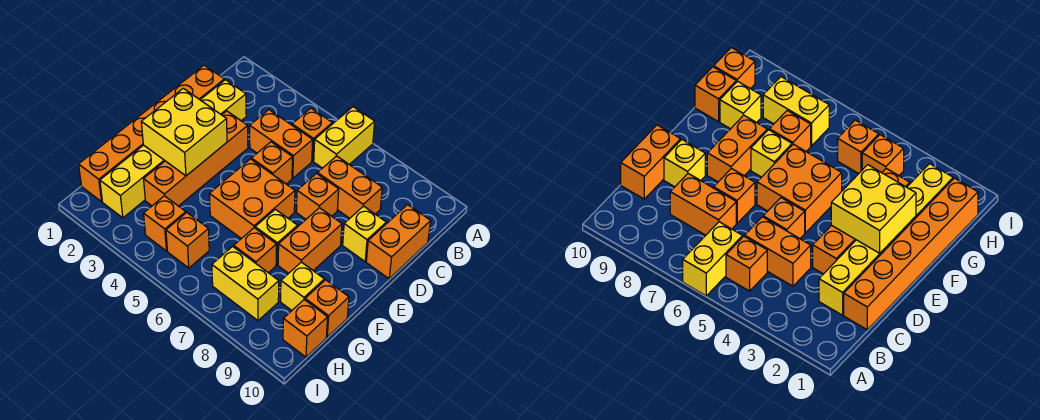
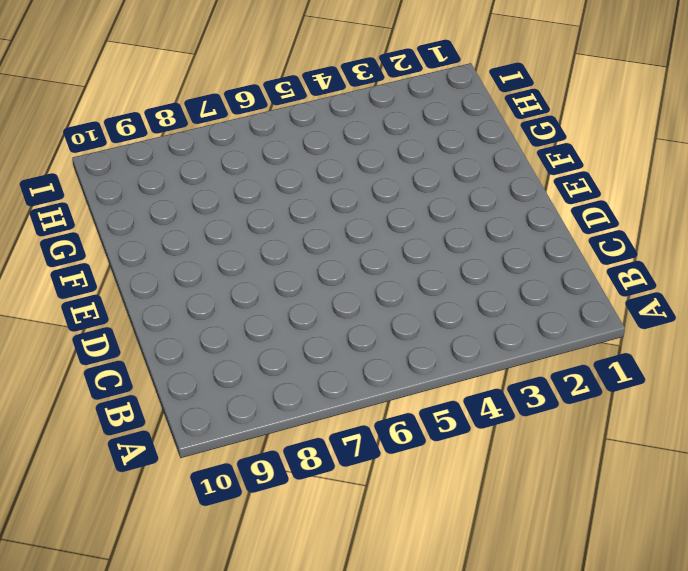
none -> yellow 1x2 brick [314,107,375,168]
none -> orange 1x1 brick [292,108,332,161]
none -> orange 1x6 brick [79,65,224,202]

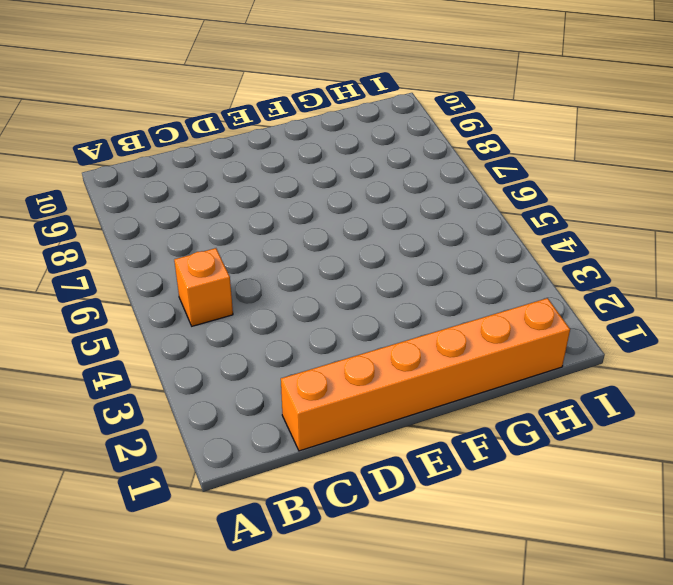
none -> yellow 1x2 brick [314,107,375,168]
none -> yellow 1x6 brick [100,80,246,218]
none -> orange 1x2 brick [250,110,313,178]

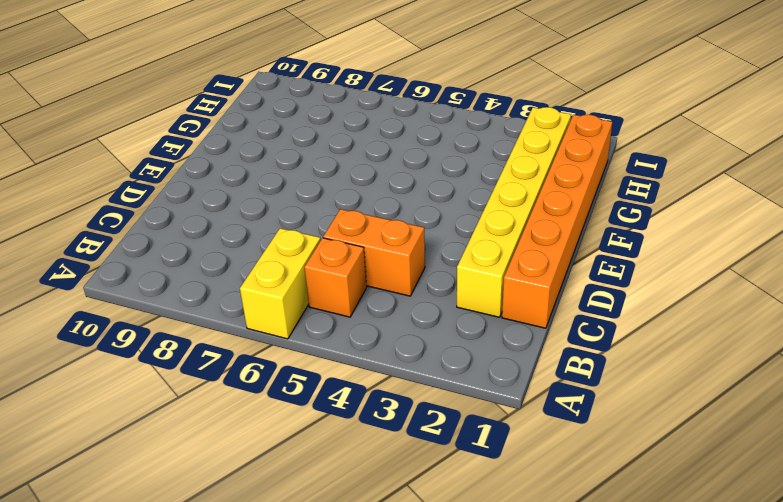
none -> orange 1x2 brick [317,156,382,218]
none -> orange 1x2 brick [366,205,431,279]
none -> orange 1x4 brick [144,111,248,206]

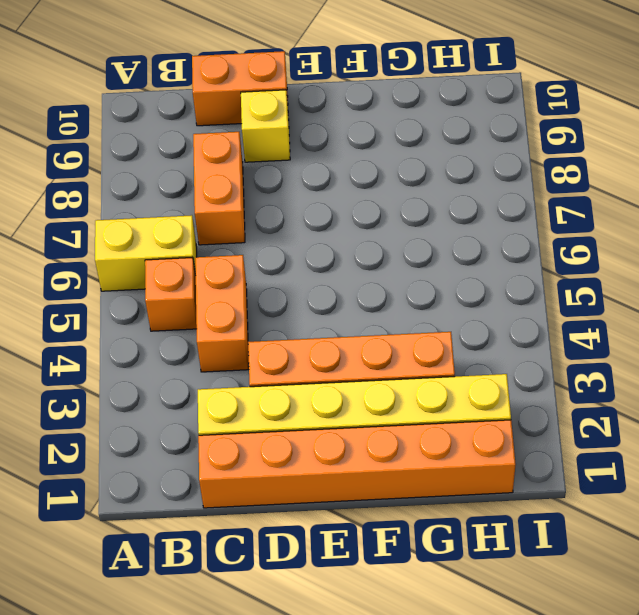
none -> orange 1x1 brick [251,142,292,184]
none -> orange 1x1 brick [296,174,339,219]
none -> orange 2x2 brick [209,159,295,239]

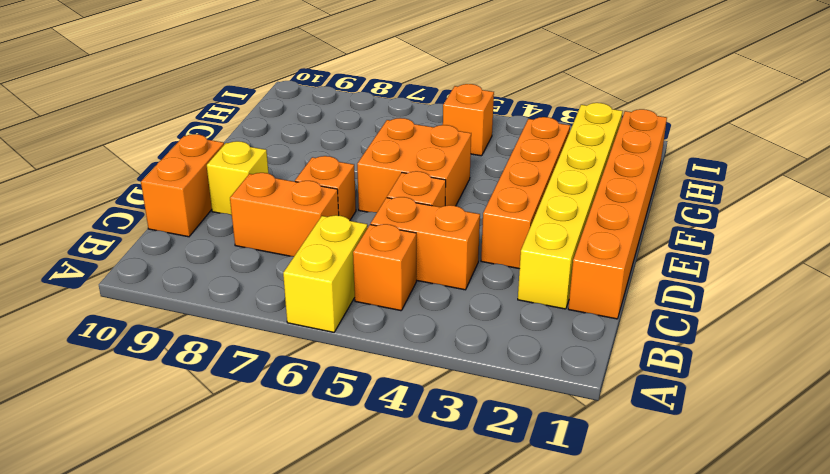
none -> orange 1x2 brick [278,208,342,273]
none -> yellow 1x1 brick [255,209,298,265]
none -> orange 1x1 brick [234,228,276,273]

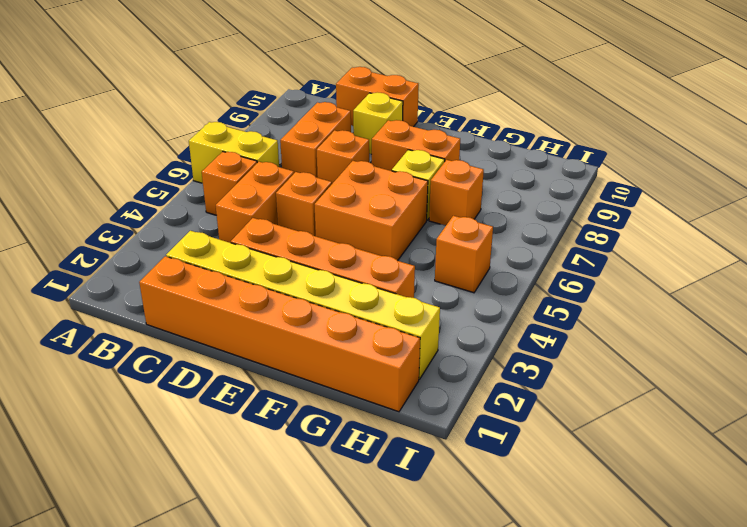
none -> yellow 1x1 brick [281,262,324,310]
none -> orange 1x1 brick [305,280,349,337]
none -> orange 1x1 brick [144,196,186,251]

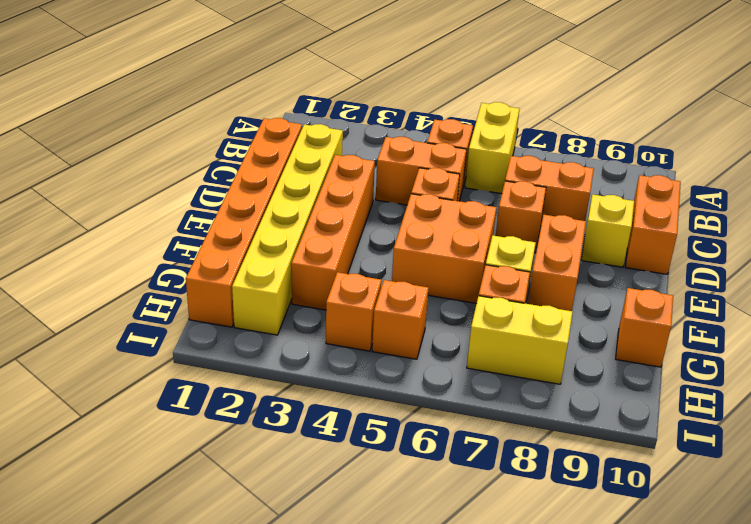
none -> yellow 1x1 brick [281,262,324,310]
none -> orange 1x1 brick [283,300,328,357]
none -> yellow 2x2 brick [141,88,227,176]

